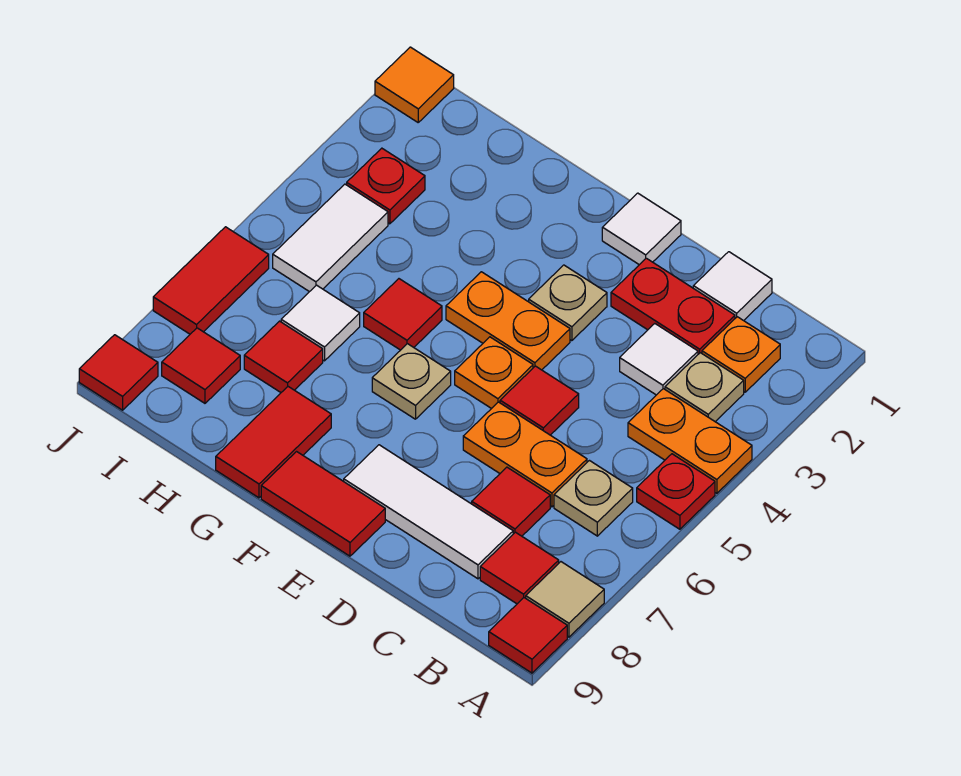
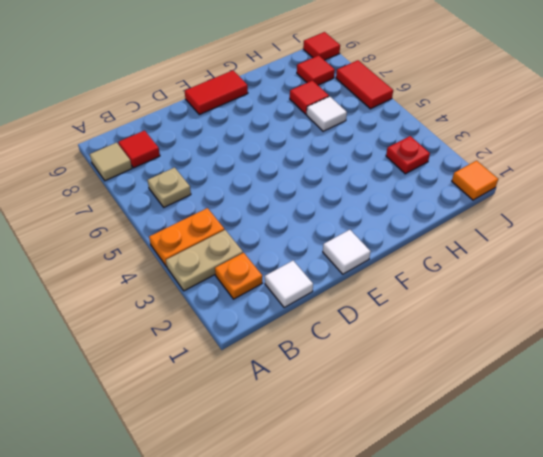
tan 1x2 plate [166,230,243,291] -> tan 1x1 plate [665,353,744,422]
none -> red 1x1 plate [637,454,715,529]
none -> red 1x1 tile [489,598,567,673]
none -> red 1x2 plate [611,258,735,354]
none -> white 1x1 tile [620,324,698,395]

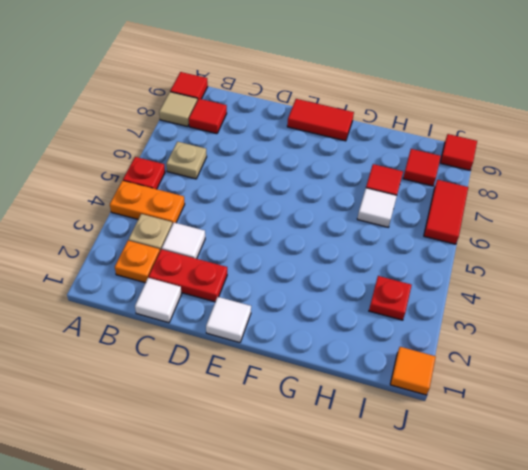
none -> orange 1x2 plate [463,402,587,507]
none -> red 1x1 tile [472,467,550,536]
none -> white 1x3 tile [344,445,513,579]
none -> red 1x1 tile [500,366,579,435]

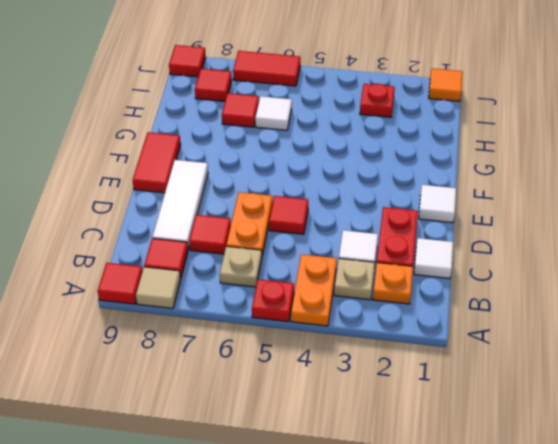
none -> tan 1x1 plate [529,265,607,341]
none -> orange 1x2 plate [446,272,570,370]
none -> orange 1x1 plate [455,337,533,409]
none -> tan 1x1 plate [372,344,451,419]

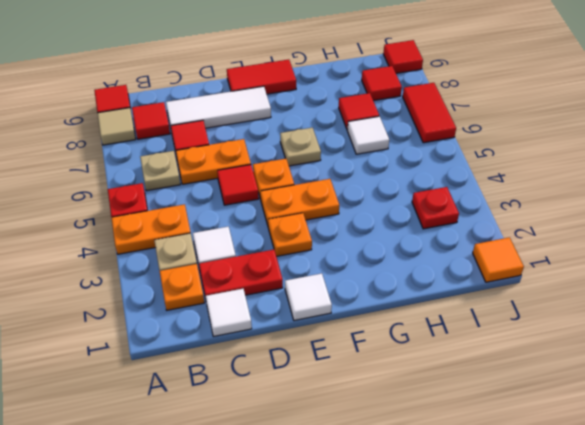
orange 1x1 plate [268,213,312,256] -> tan 1x1 plate [529,265,607,341]
none -> red 1x1 tile [364,279,442,350]
none -> red 1x2 tile [216,387,331,498]
none -> white 1x2 tile [273,184,388,292]

